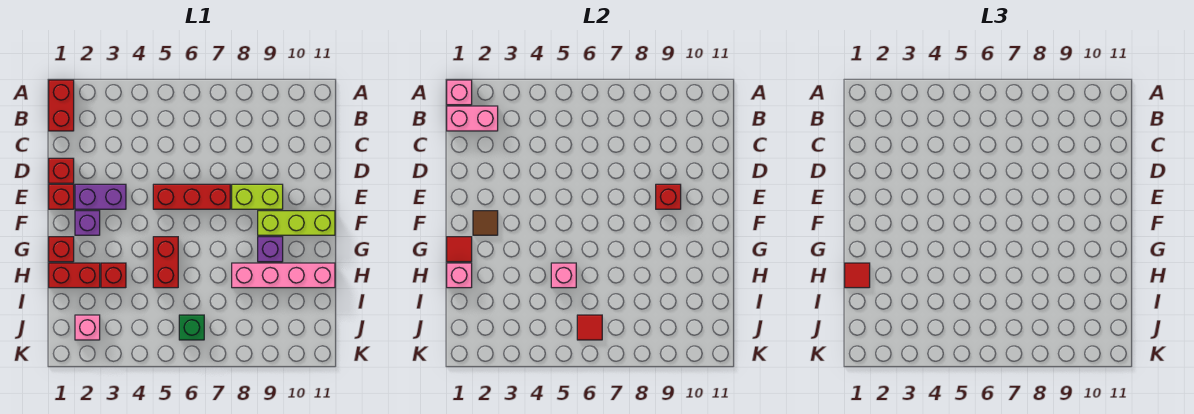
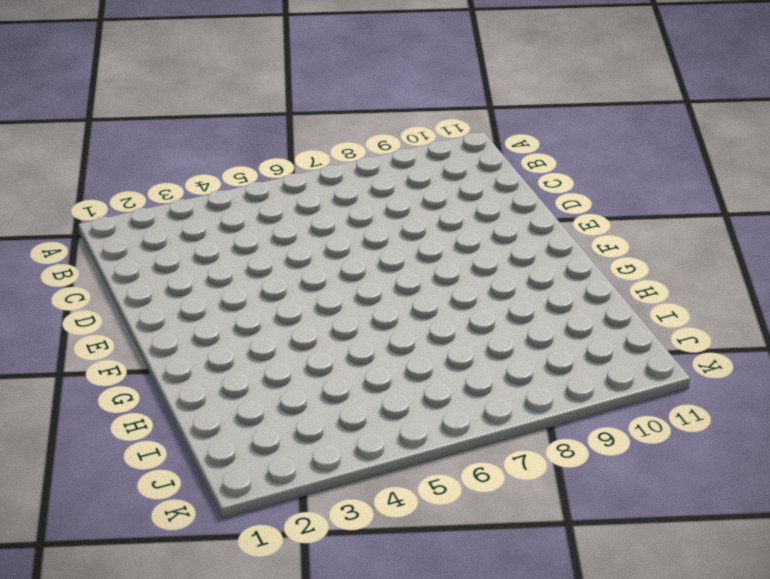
none -> red 1x2 brick [49,80,74,131]
none -> red 1x1 brick [49,158,74,183]
none -> red 1x1 brick [49,184,74,209]

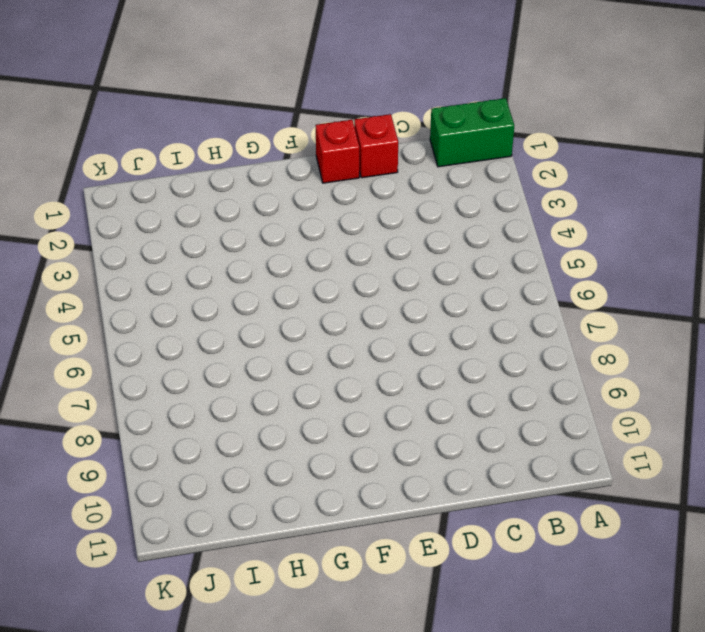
green 1x2 brick [430,98,514,167] -> red 1x2 brick [49,80,74,131]
none -> purple 1x2 brick [75,184,126,209]
none -> red 1x3 brick [153,184,230,209]
none -> lime 1x2 brick [232,184,283,209]

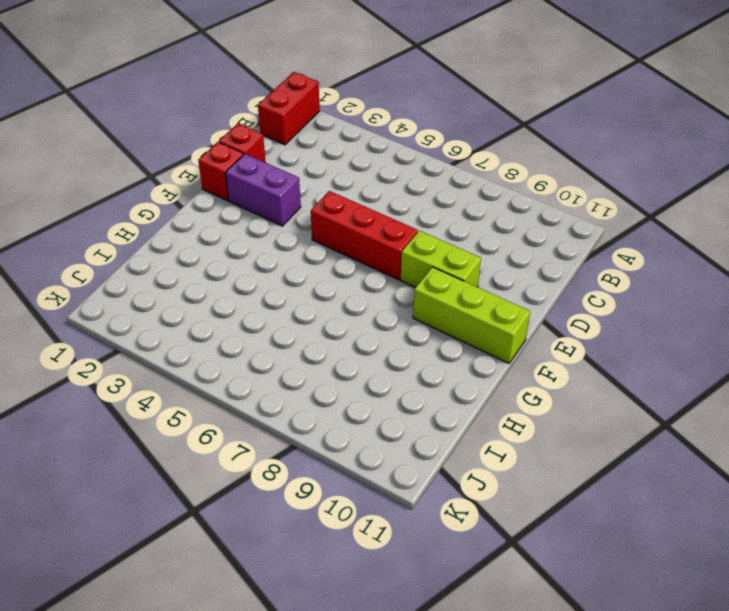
none -> purple 1x1 brick [75,211,100,235]
none -> red 1x1 brick [49,237,74,262]
none -> red 1x2 brick [153,237,178,288]

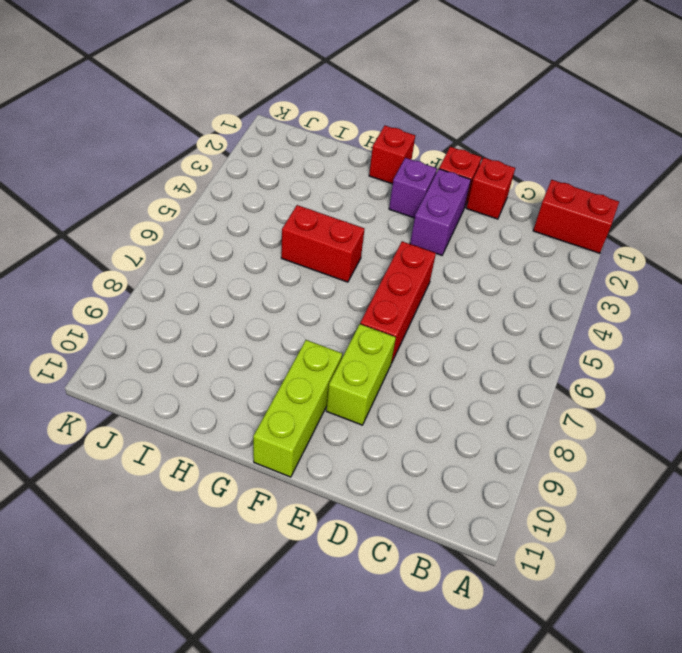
none -> purple 1x1 brick [258,237,283,262]
none -> red 1x2 brick [49,263,100,288]
none -> red 1x1 brick [101,263,126,288]

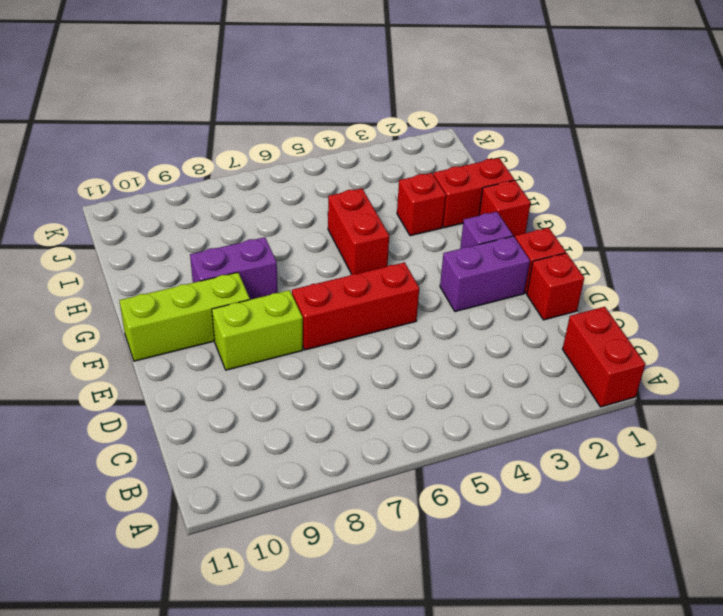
purple 1x2 brick [190,237,278,300] -> purple 1x1 brick [258,237,283,262]
none -> pink 1x4 brick [232,263,335,288]
none -> pink 1x1 brick [75,315,100,340]
none -> green 1x1 brick [179,315,204,340]

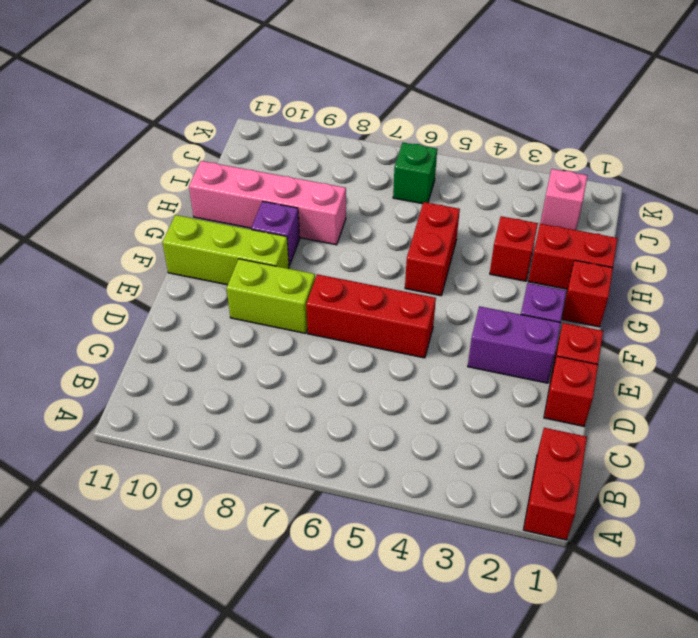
none -> pink 1x1 brick [447,80,472,105]
none -> pink 1x2 brick [447,106,498,131]
none -> red 1x1 brick [656,184,681,209]

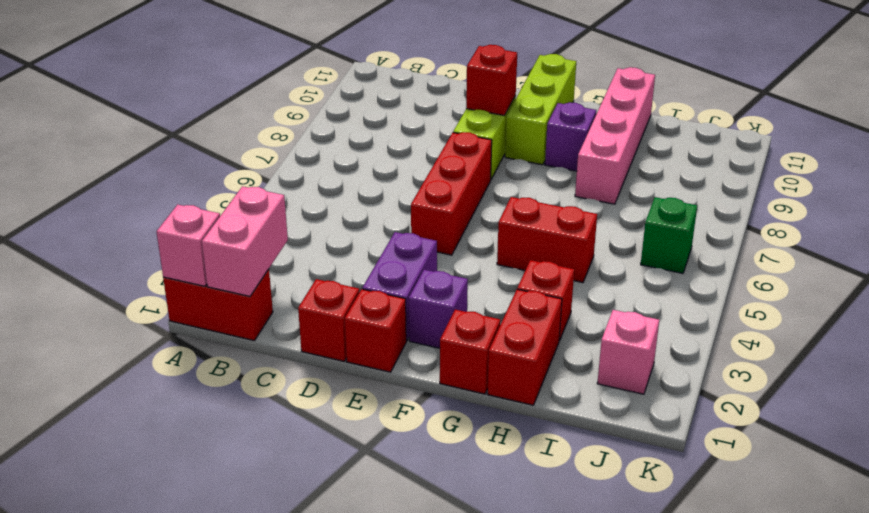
none -> brown 1x1 tile [473,211,498,235]
none -> red 1x1 tile [447,237,472,262]
none -> pink 1x1 brick [447,263,472,288]

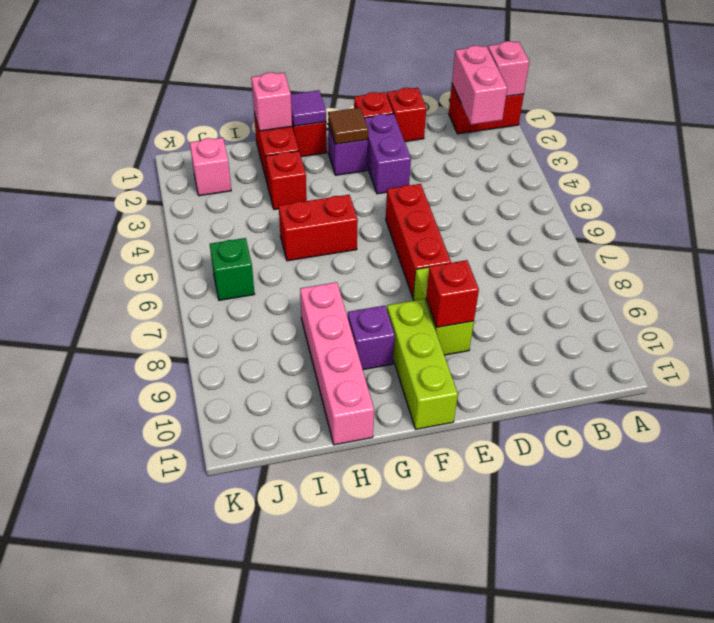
purple 1x1 tile [291,90,326,126] -> red 1x1 tile [447,237,472,262]
none -> pink 1x1 brick [551,263,576,288]
none -> red 1x1 tile [577,315,602,340]
none -> red 1x1 tile [845,263,870,288]

